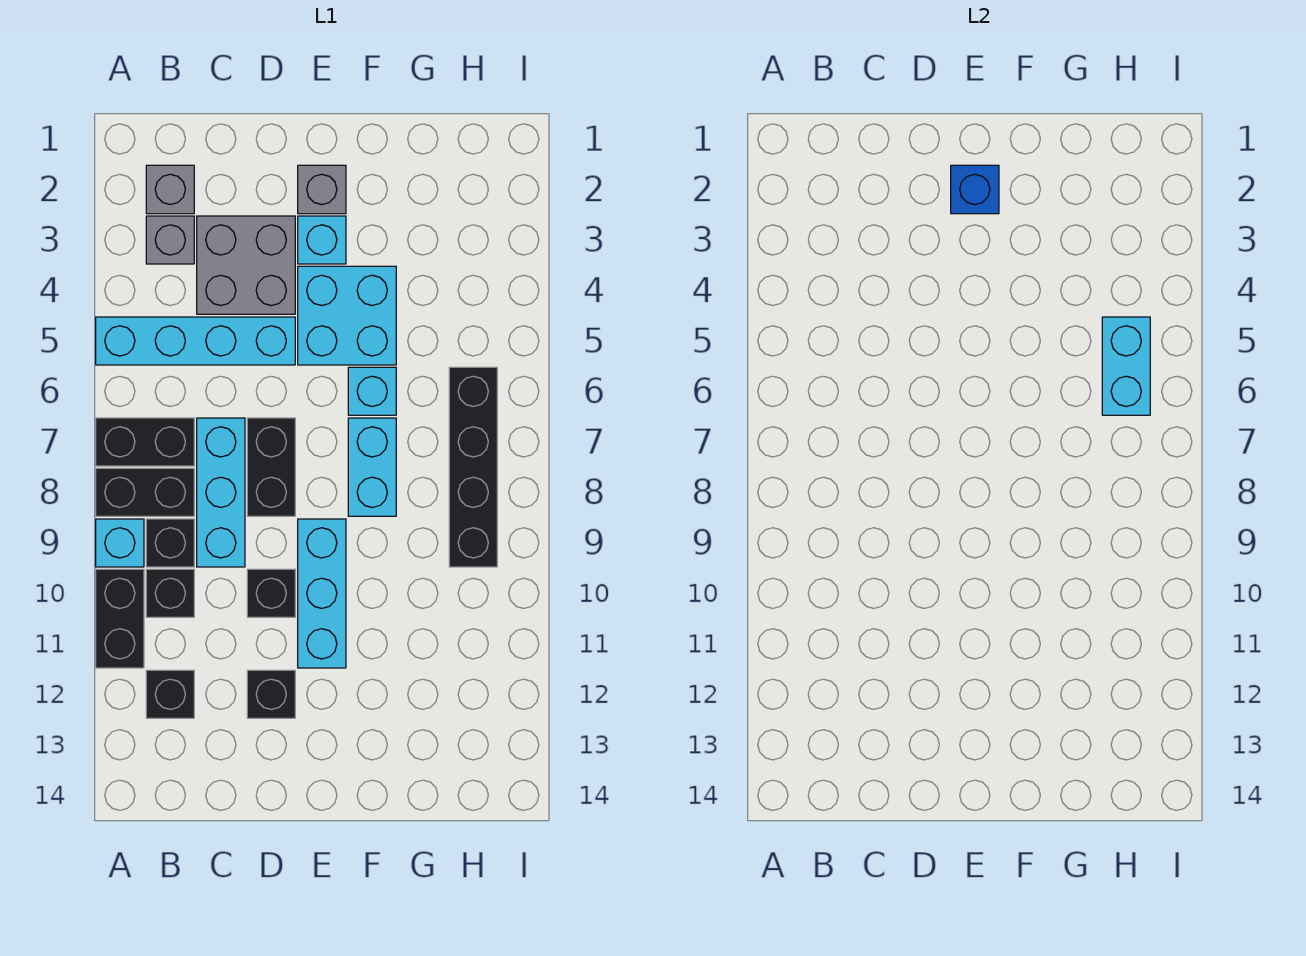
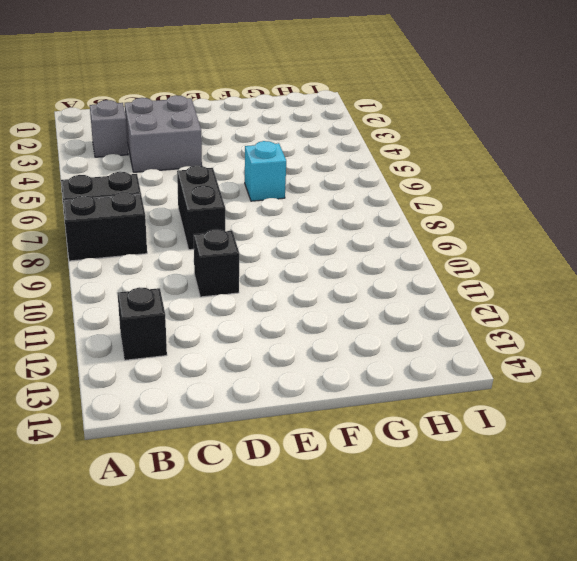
none -> cyan 1x4 brick [96,317,295,365]
none -> cyan 1x1 brick [96,519,144,567]
none -> black 1x2 brick [96,569,144,668]

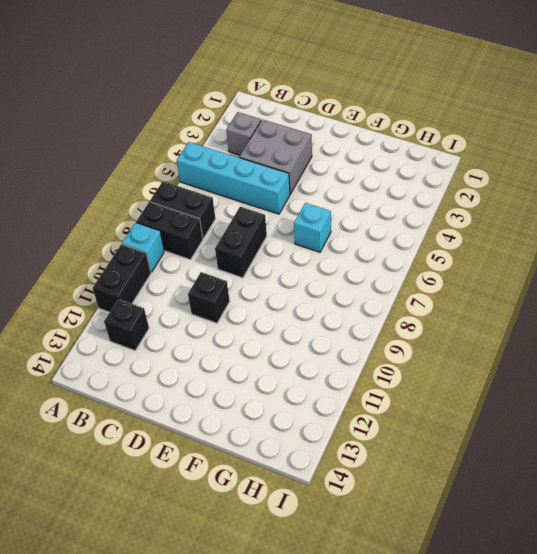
none -> grey 1x1 brick [146,165,194,214]
none -> black 1x1 brick [146,519,194,567]
none -> black 1x1 brick [146,569,194,617]

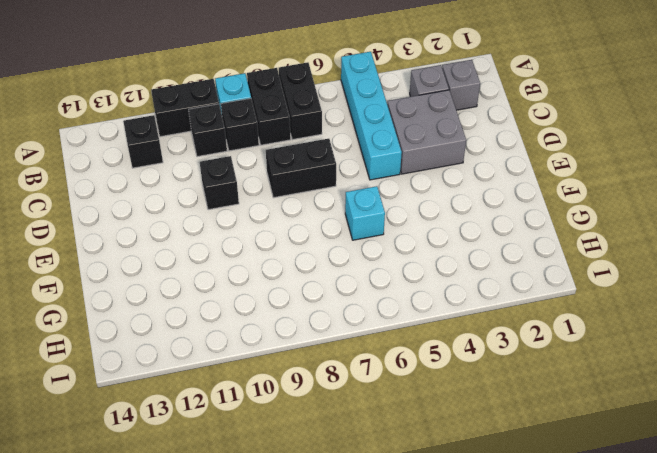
none -> cyan 1x3 brick [197,418,245,567]
none -> black 1x1 brick [247,670,295,718]
none -> grey 1x1 brick [298,165,346,214]

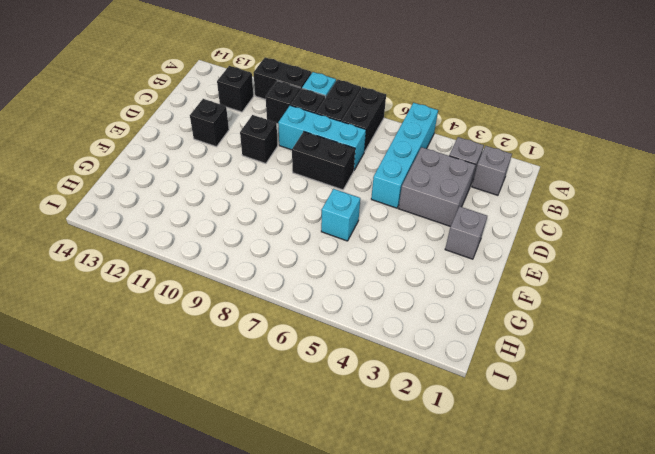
none -> cyan 1x1 brick [298,216,346,264]
none -> cyan 2x2 brick [298,266,396,365]
none -> cyan 1x3 brick [298,519,346,668]

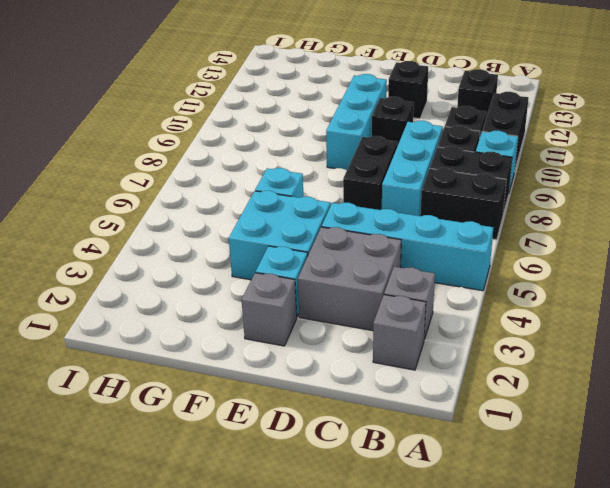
none -> cyan 1x2 brick [348,418,396,516]
none -> black 1x4 brick [449,367,497,567]
none -> blue 1x1 brick [951,165,999,214]

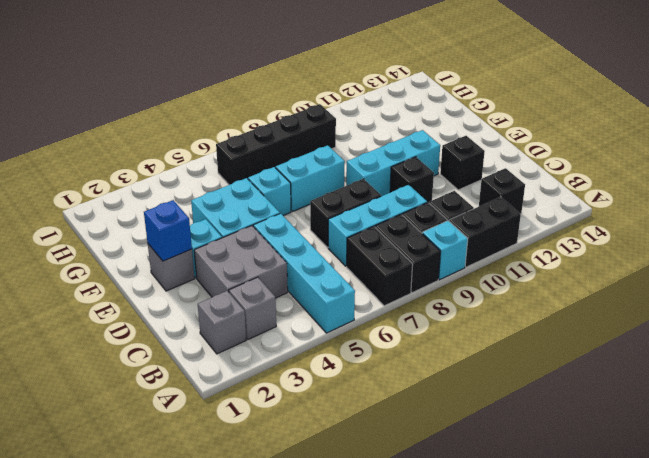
none -> cyan 1x2 brick [1102,317,1150,415]

